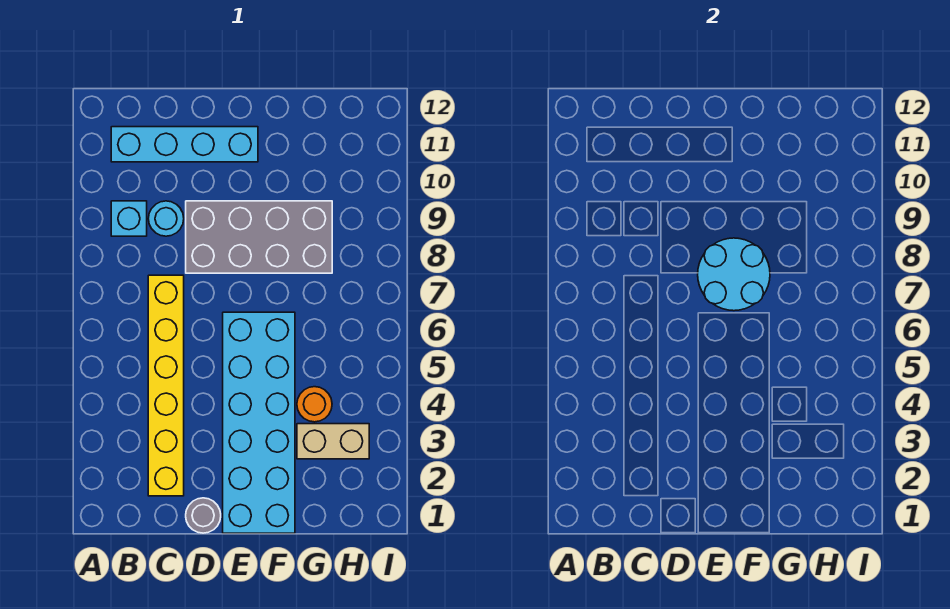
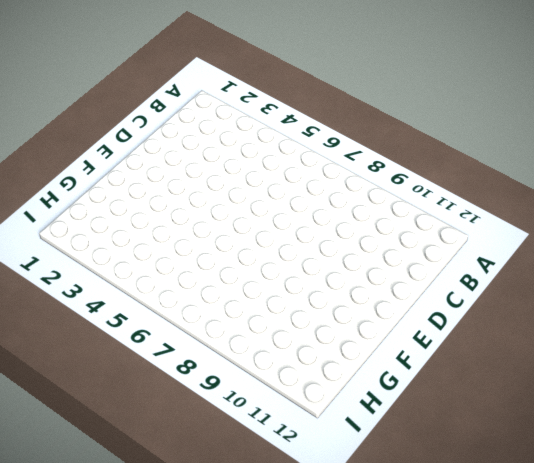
none -> cyan 1x1 brick [111,201,147,236]
none -> cyan 1x4 brick [111,127,258,162]

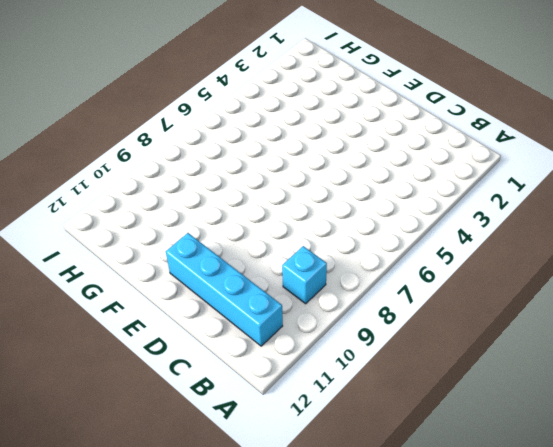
none -> yellow 1x6 brick [148,275,184,496]
none -> cyan 1x1 round brick [148,201,184,236]

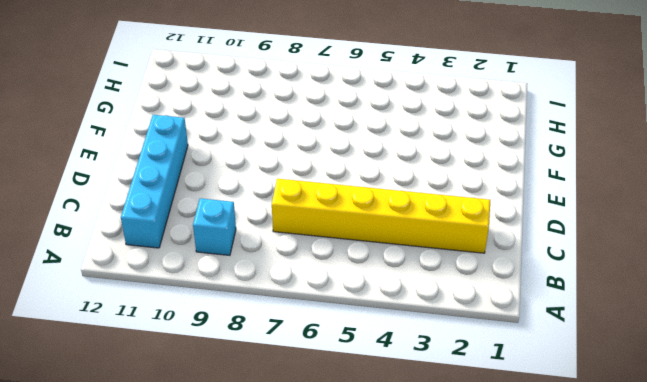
none -> cyan 1x1 round brick [148,201,184,236]
none -> grey 1x1 round brick [186,498,221,533]

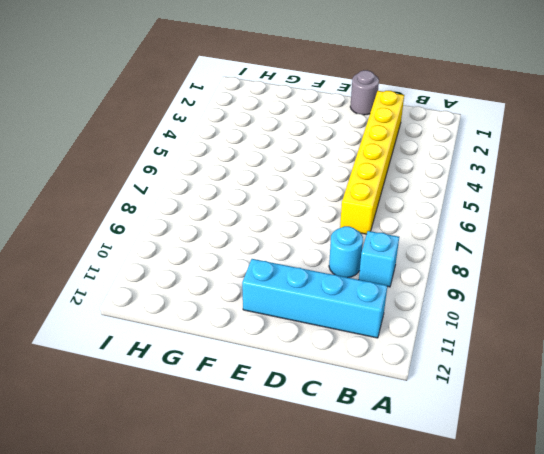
none -> grey 2x4 brick [186,201,332,273]
none -> cyan 2x6 brick [223,312,295,533]

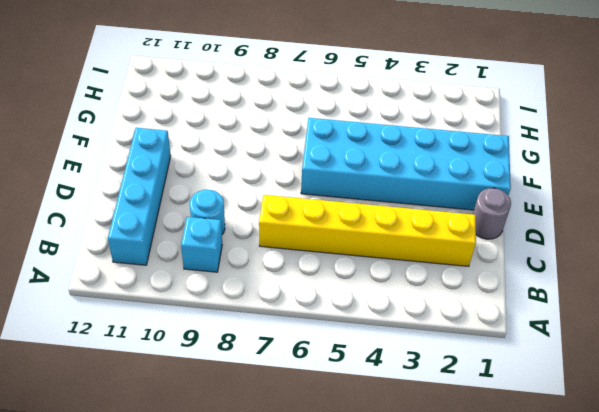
none -> grey 2x4 brick [186,201,332,273]
none -> tan 1x2 brick [297,424,369,459]

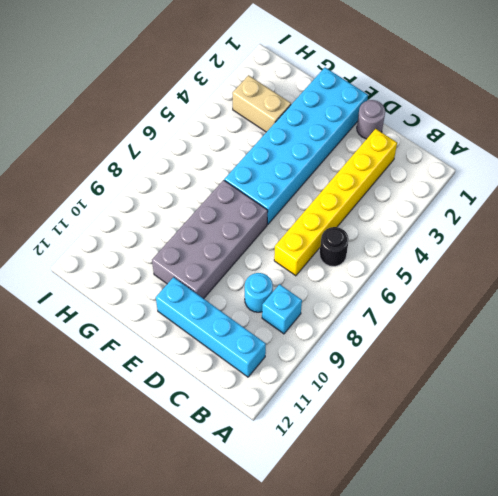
black 1x1 round brick [320,227,349,266] -> none
grey 2x4 brick [152,180,268,299] -> grey 2x4 brick turned to [186,201,332,273]
none -> orange 1x1 round brick [297,387,332,422]
none -> cyan 2x2 round brick [698,238,770,311]

